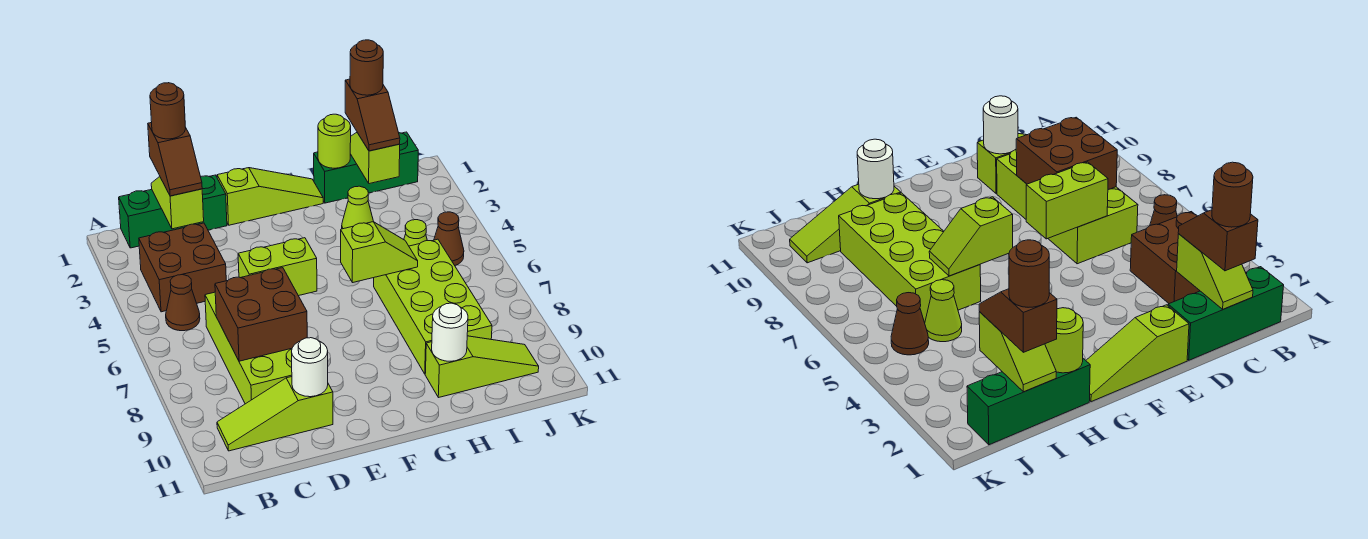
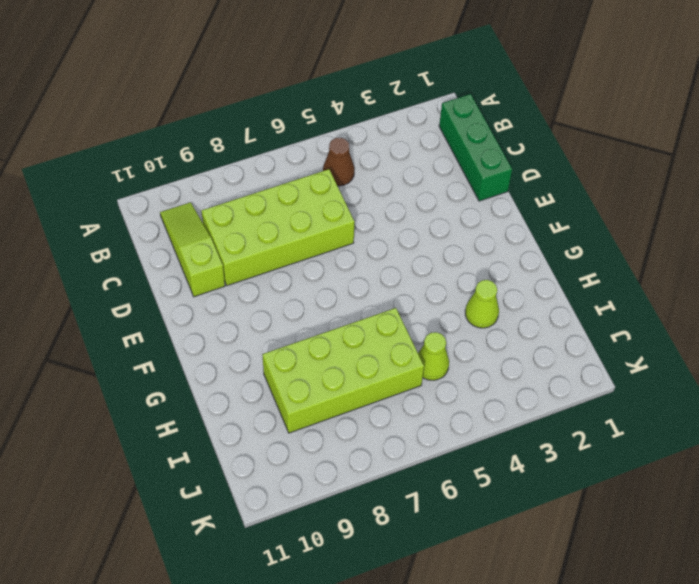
none -> brown 2x2 brick [139,223,226,312]
none -> lime 1x3 slope [217,168,323,225]
none -> green 1x3 brick [314,132,418,203]

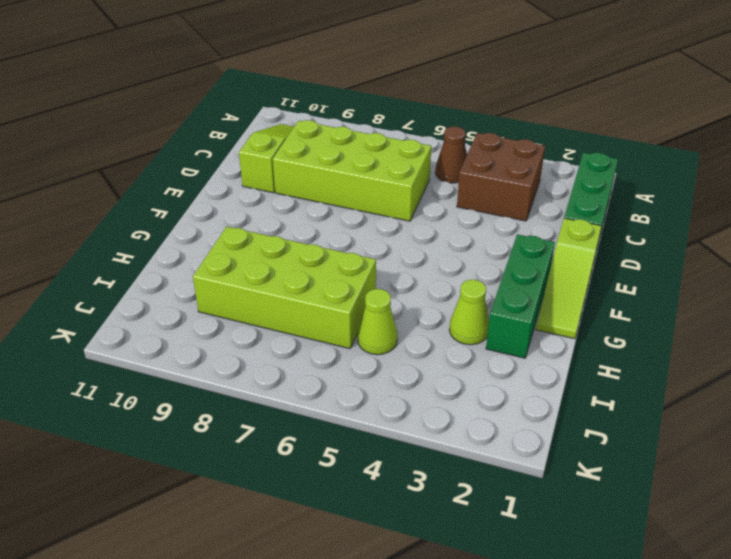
green 1x3 brick [486,234,555,358] -> green 1x3 brick moved to [314,132,418,203]
none -> lime 1x3 slope [425,336,539,398]
none -> brown 1x1 cone [434,212,464,265]
none -> lime 1x2 slope [151,177,204,229]

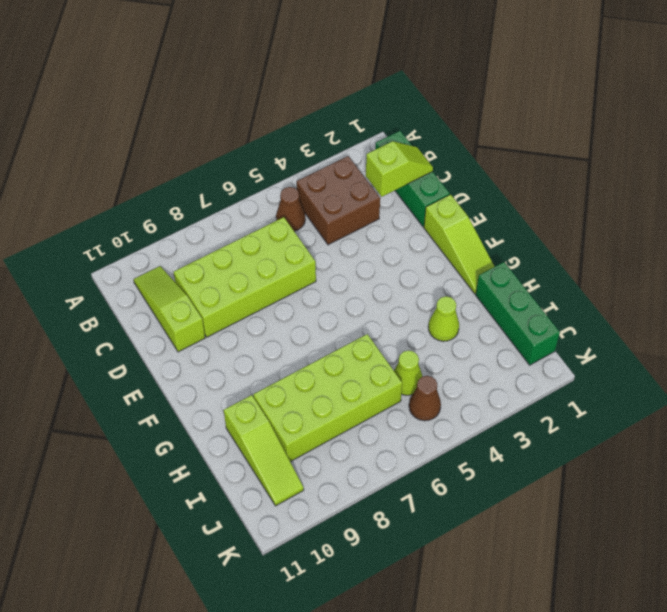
none -> brown 2x2 brick [215,268,307,361]
none -> lime 1x2 brick [238,238,317,296]
none -> white 1x1 round brick [292,338,328,397]

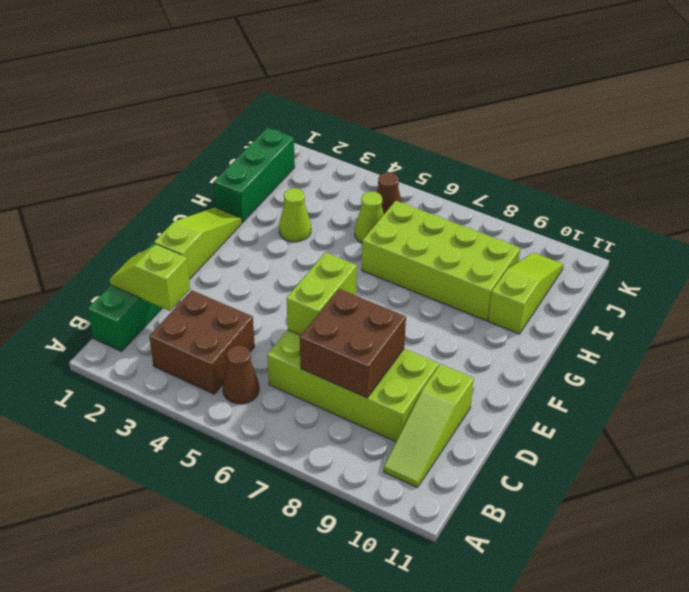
none -> white 1x1 round brick [292,338,328,397]
none -> lime 1x2 slope [341,222,418,283]
none -> lime 1x1 round brick [318,114,351,168]

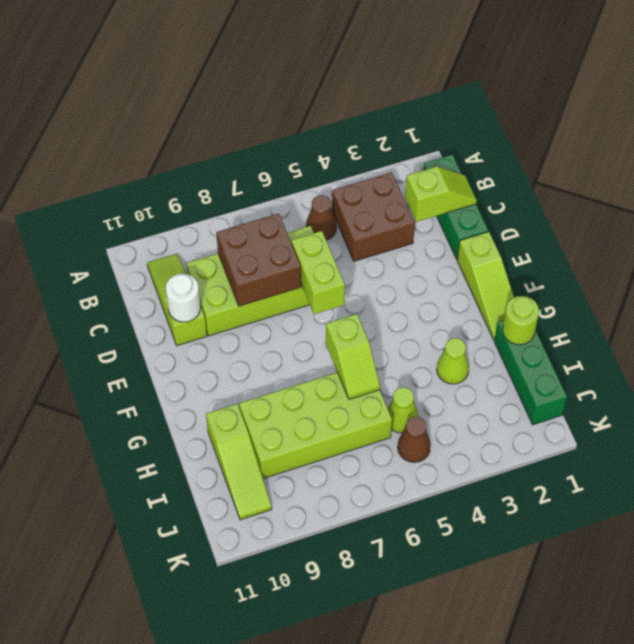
none -> white 1x1 round brick [432,303,468,361]
none -> lime 1x2 slope [350,133,400,184]
none -> brown 1x2 slope [148,122,202,196]

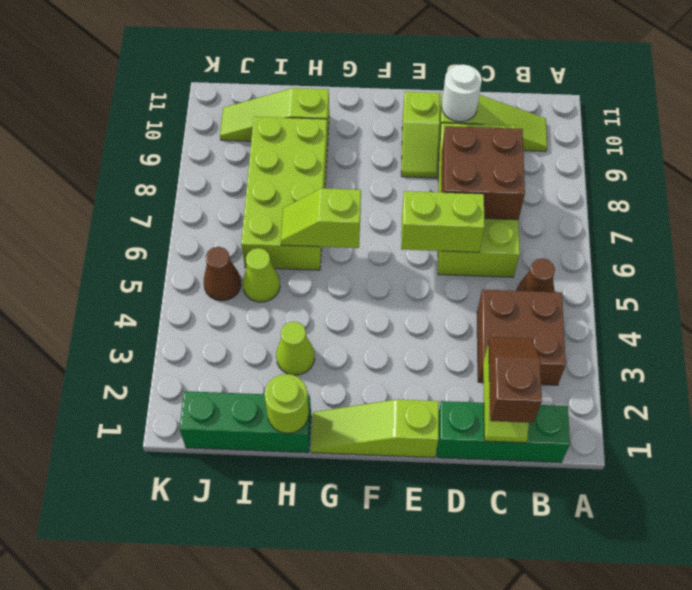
lime 1x2 slope [401,92,440,178] -> lime 1x2 slope moved to [350,133,400,184]
none -> white 1x1 round brick [432,303,468,361]
none -> brown 1x2 slope [345,79,400,151]
none -> brown 1x1 round brick [150,83,186,139]

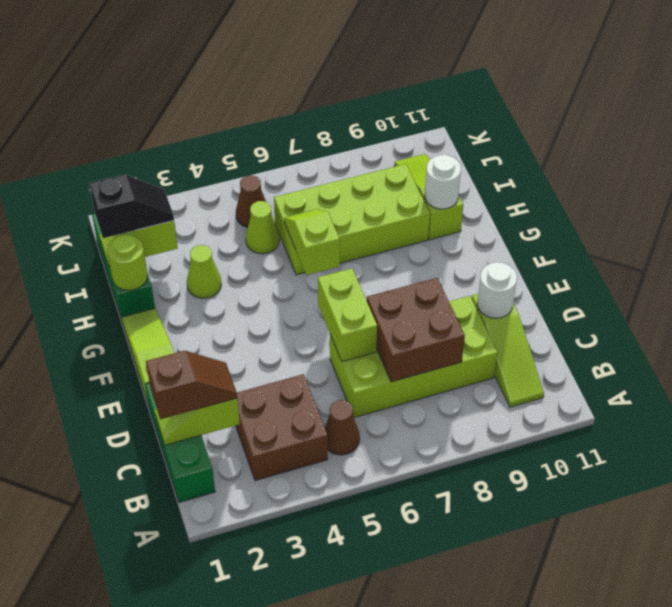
black 1x2 slope [89,174,174,238] -> brown 1x2 slope [345,79,400,151]
none -> brown 1x1 round brick [150,83,186,139]
none -> brown 1x1 round brick [350,40,383,95]

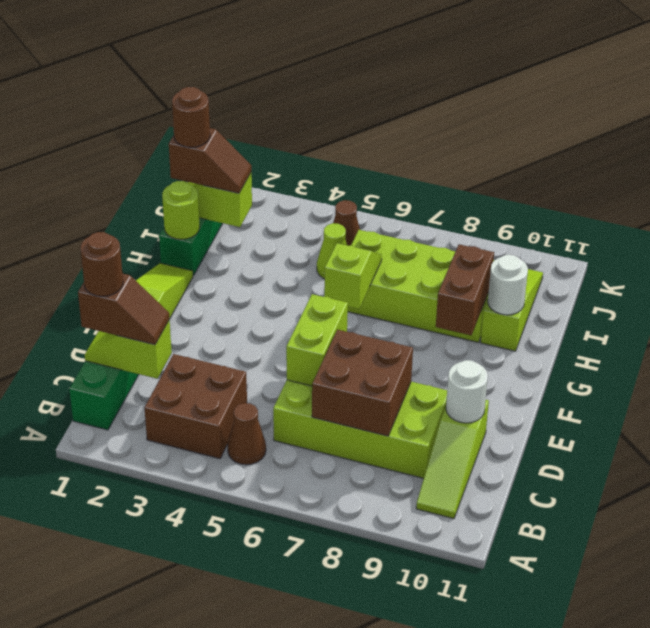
brown 1x2 brick [436,244,494,335] -> none
none -> lime 1x1 cone [342,186,373,229]

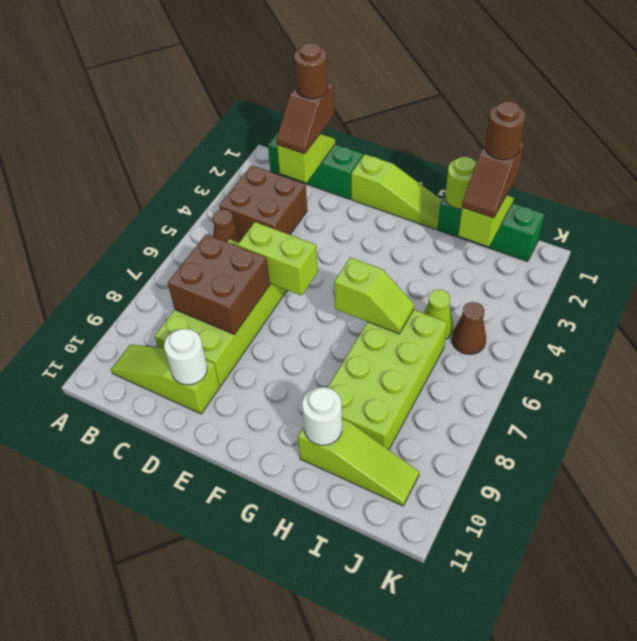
none -> lime 1x1 cone [342,186,373,229]

